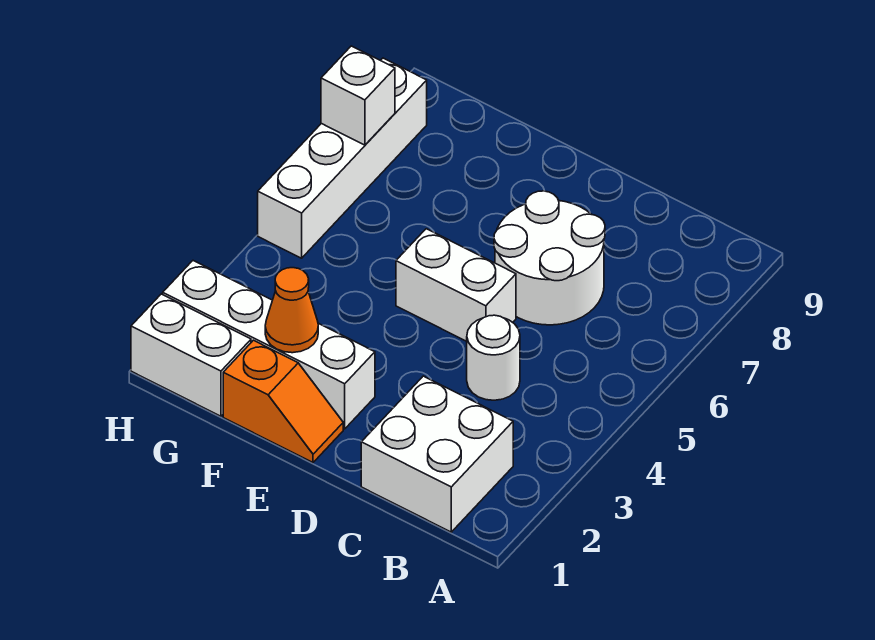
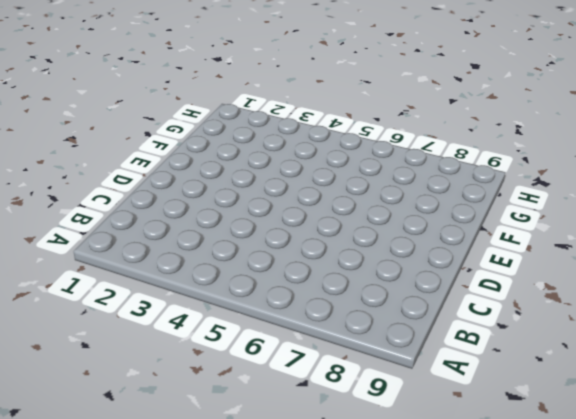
none -> white 2x2 brick [361,376,513,532]
none -> white 1x1 round brick [467,315,520,400]

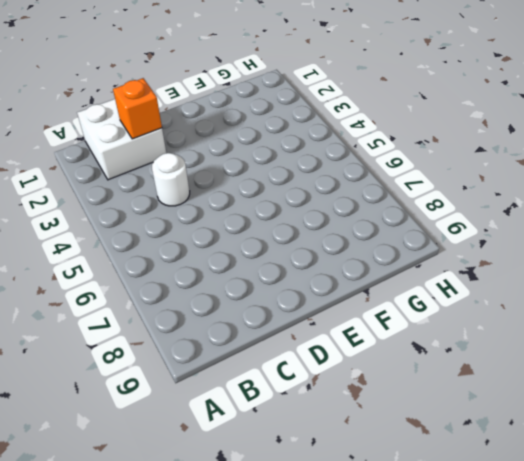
orange 1x1 brick [113,78,162,139] -> none
none -> white 2x2 round brick [494,191,605,325]
none -> white 1x2 brick [396,229,516,341]

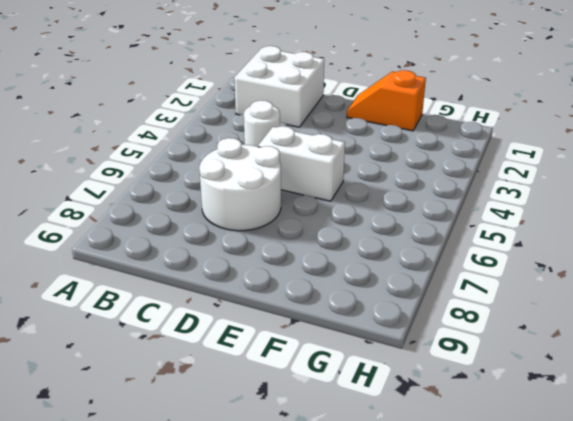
none -> white 1x4 brick [163,261,375,429]
none -> white 1x2 brick [131,294,251,416]

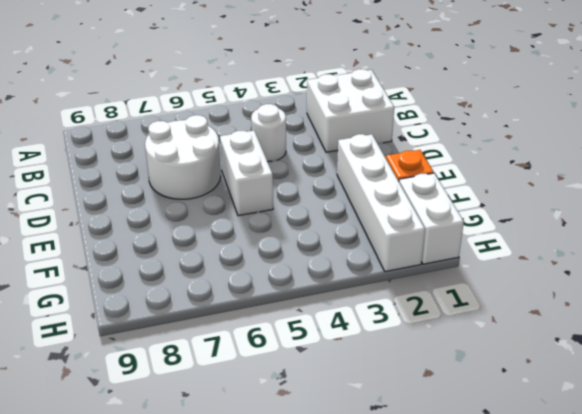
none -> white 1x4 brick [258,58,427,258]
none -> orange 1x1 cone [265,268,318,353]

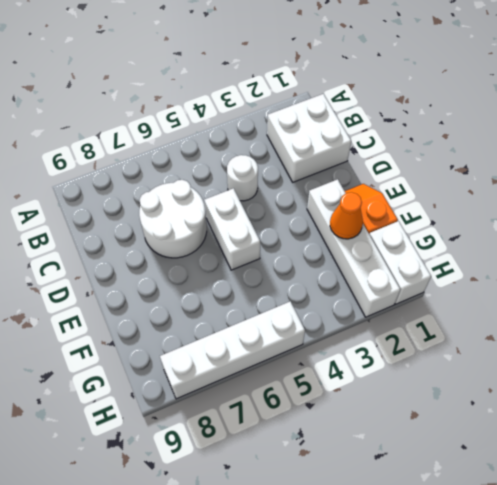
none -> white 1x1 brick [321,46,395,145]

